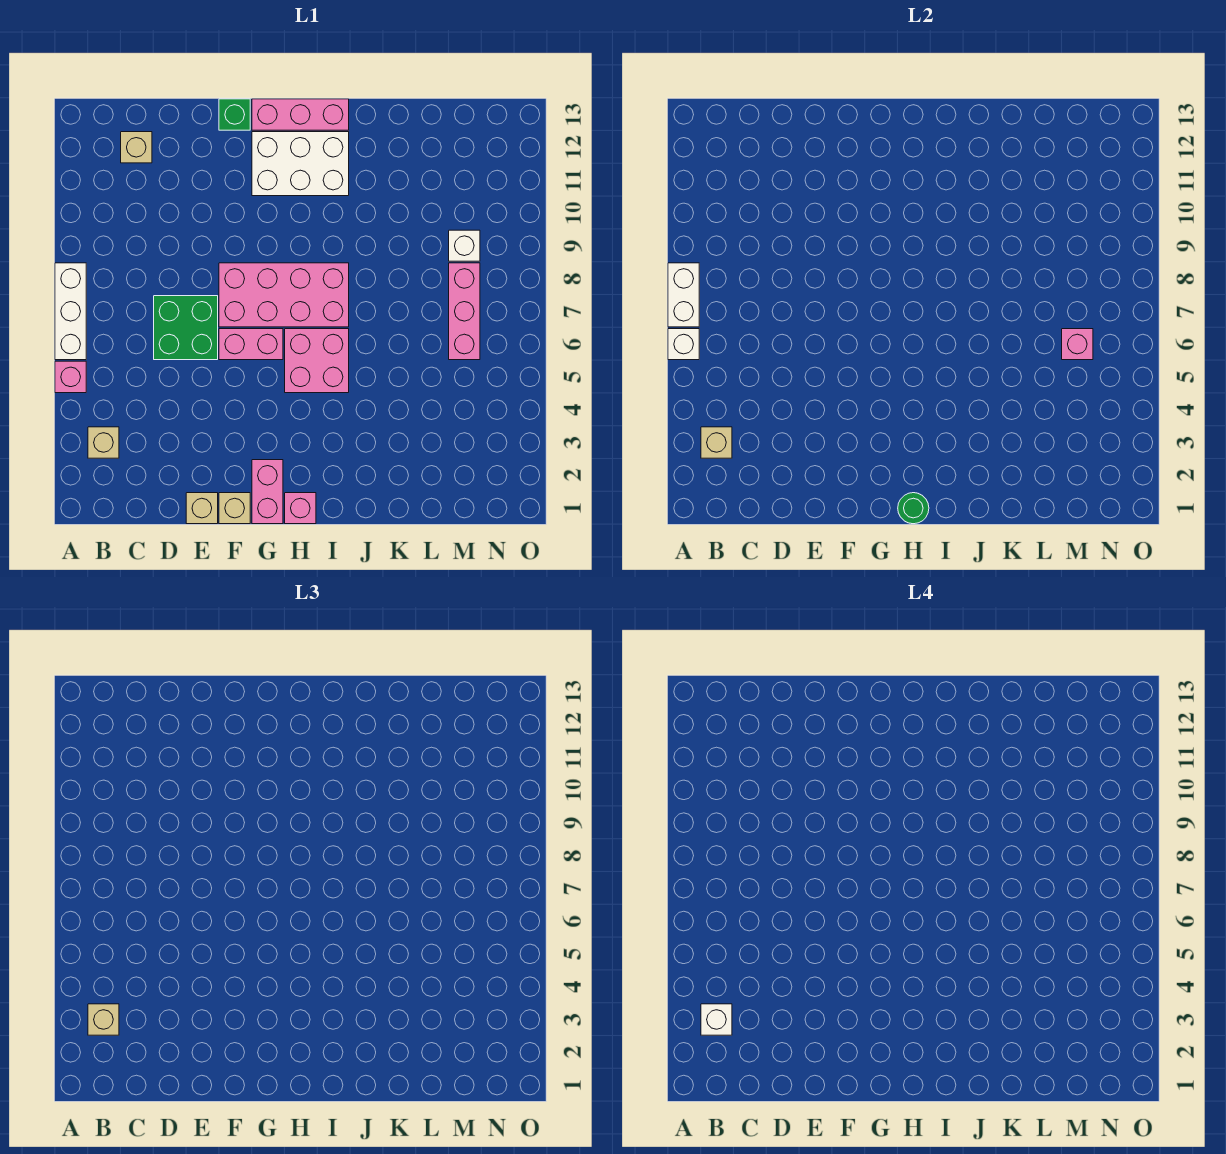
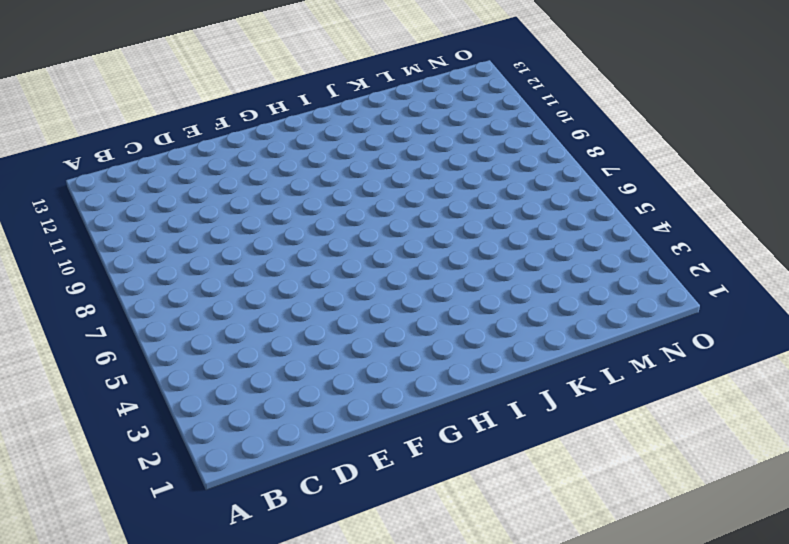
none -> pink 1x1 brick [55,361,86,393]
none -> white 1x3 brick [55,263,86,360]
none -> tan 1x1 brick [88,427,119,458]

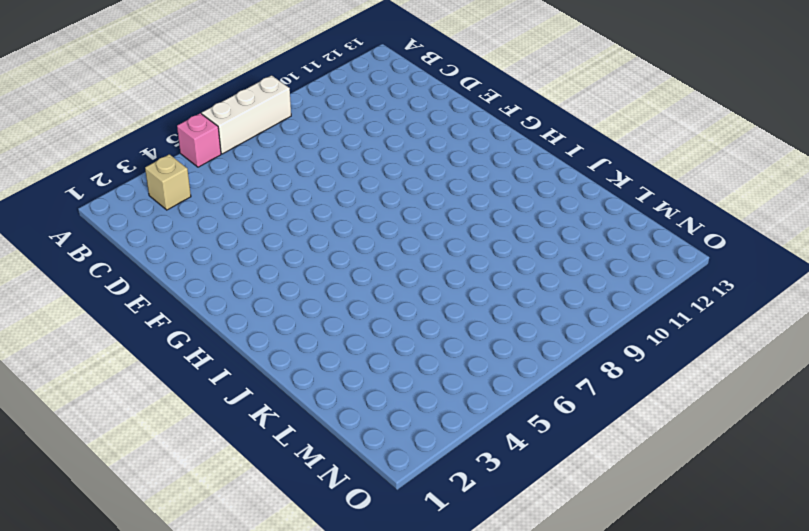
none -> tan 1x1 brick [121,132,152,163]
none -> green 2x2 brick [154,296,218,360]
none -> tan 1x1 brick [186,493,218,524]

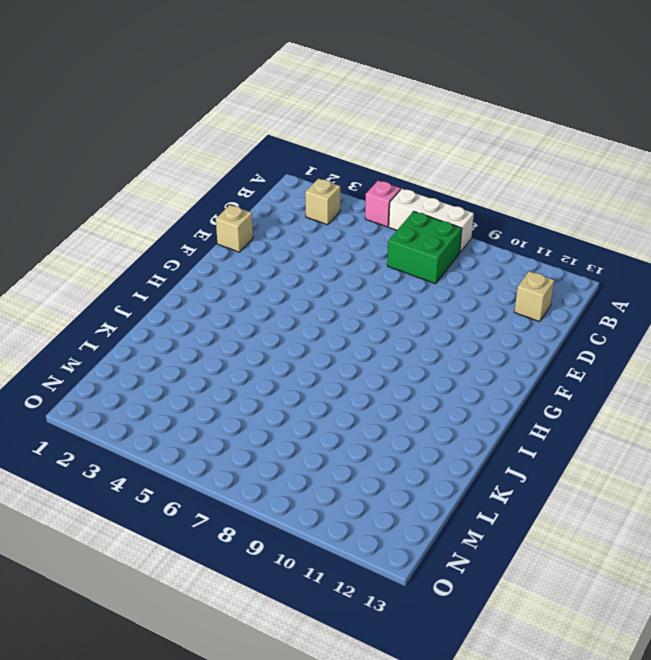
green 2x2 brick [387,211,462,284] -> green 2x2 brick moved to [154,296,218,360]
none -> tan 1x1 brick [219,493,250,524]
none -> pink 1x2 brick [219,329,283,360]
none -> pink 2x4 brick [219,263,349,327]

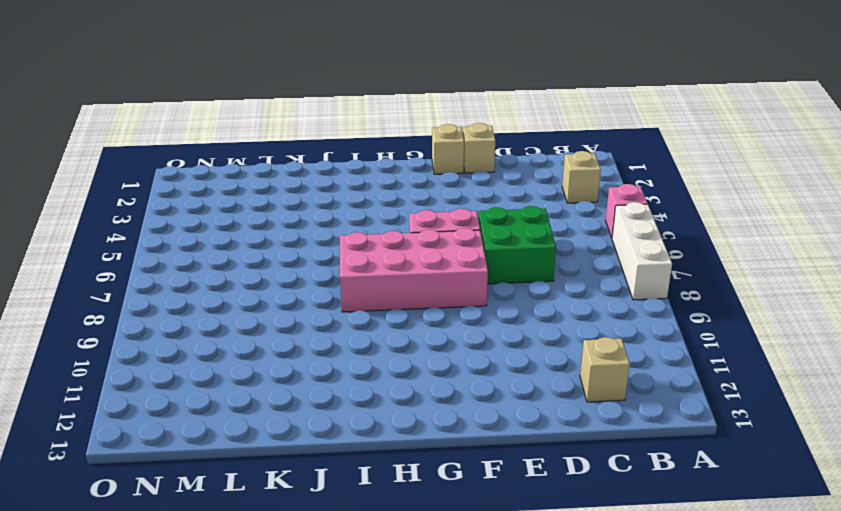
none -> green 1x1 brick [219,99,250,130]
none -> pink 1x2 brick [252,460,283,524]
none -> white 2x3 brick [252,132,349,196]

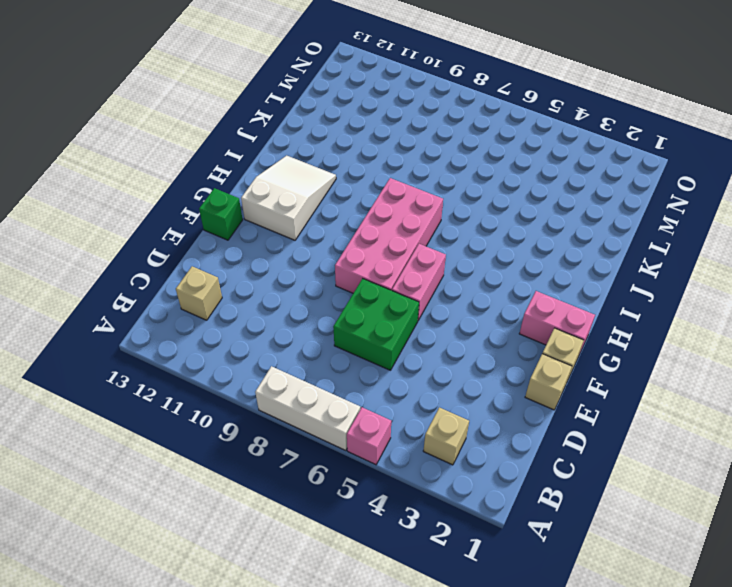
white 2x3 slope [241,156,336,240] -> white 2x3 brick [252,132,349,196]
none -> pink 1x3 brick [252,99,349,130]
none -> pink 1x1 brick [285,493,316,524]
none -> pink 2x2 brick [285,329,349,393]

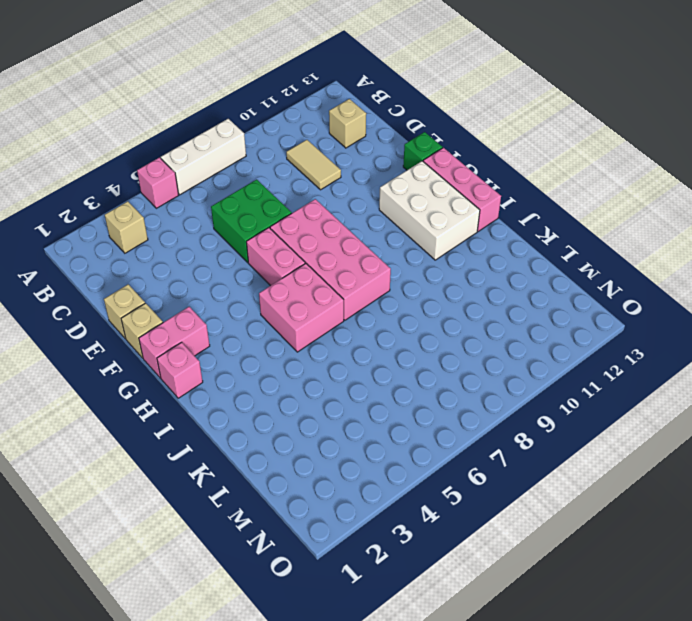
tan 1x2 tile [286,140,341,190] -> none
none -> pink 1x3 brick [449,263,480,360]
none -> white 1x1 brick [449,230,480,261]
none -> white 1x1 brick [668,329,699,360]

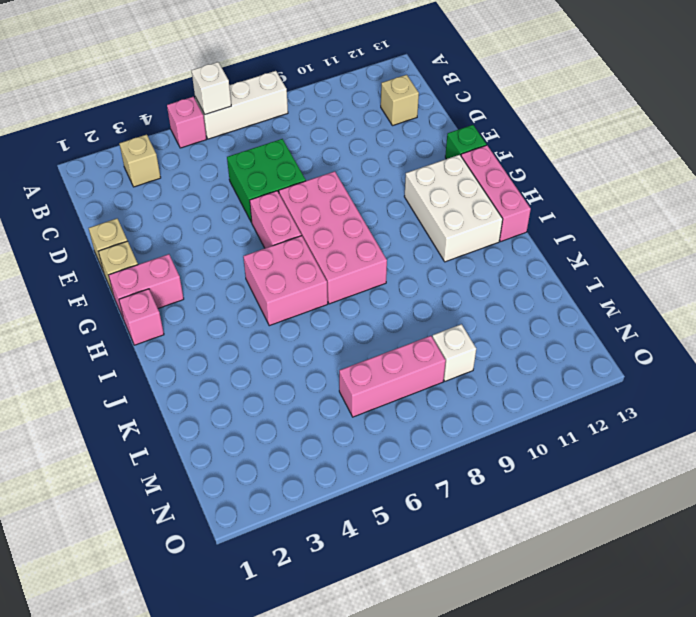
none -> white 1x2 brick [668,263,699,327]
none -> tan 1x1 brick [701,427,732,458]
none -> green 1x1 round brick [898,493,929,524]

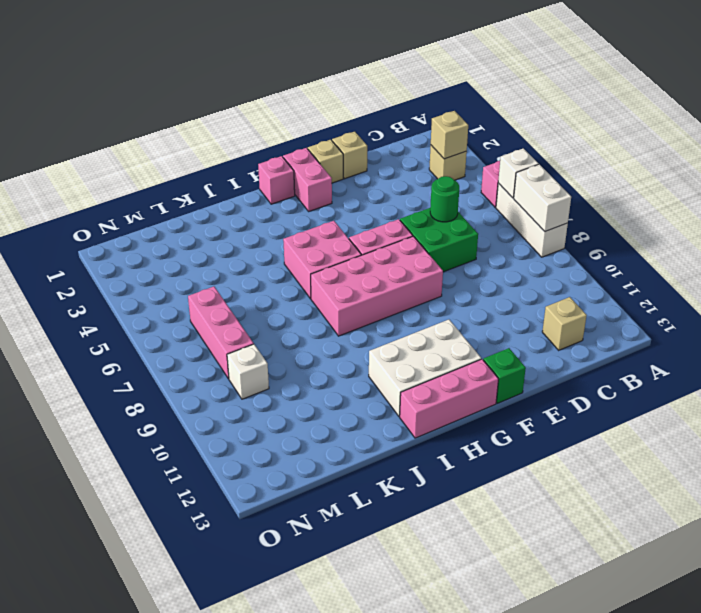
green 1x1 round brick [430,176,459,222] -> green 1x1 round brick moved to [898,493,929,524]
none -> pink 1x1 brick [1062,329,1093,360]
none -> tan 1x1 brick [88,1004,119,1035]
none -> white 1x1 brick [701,1004,732,1035]

